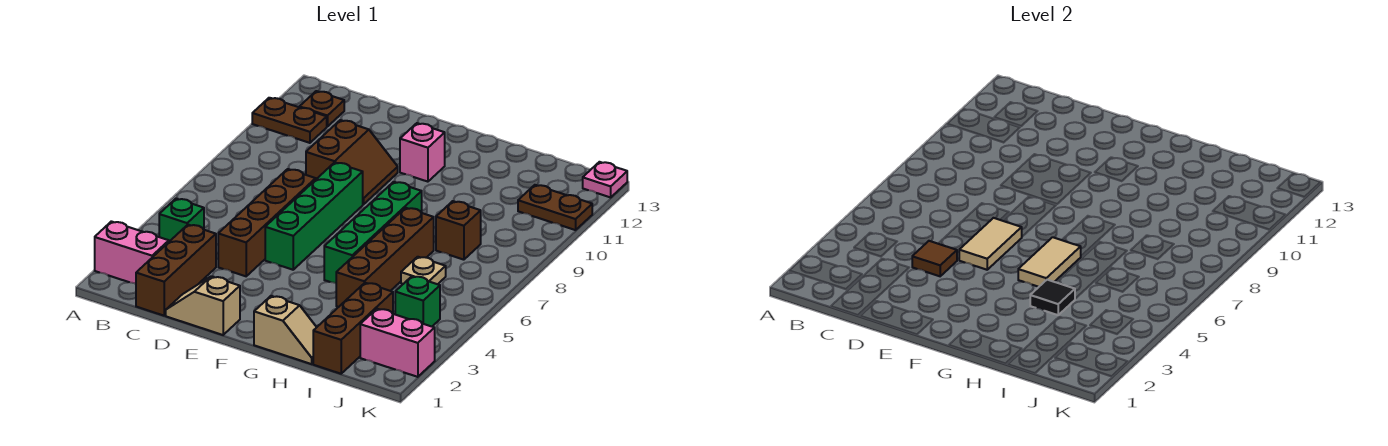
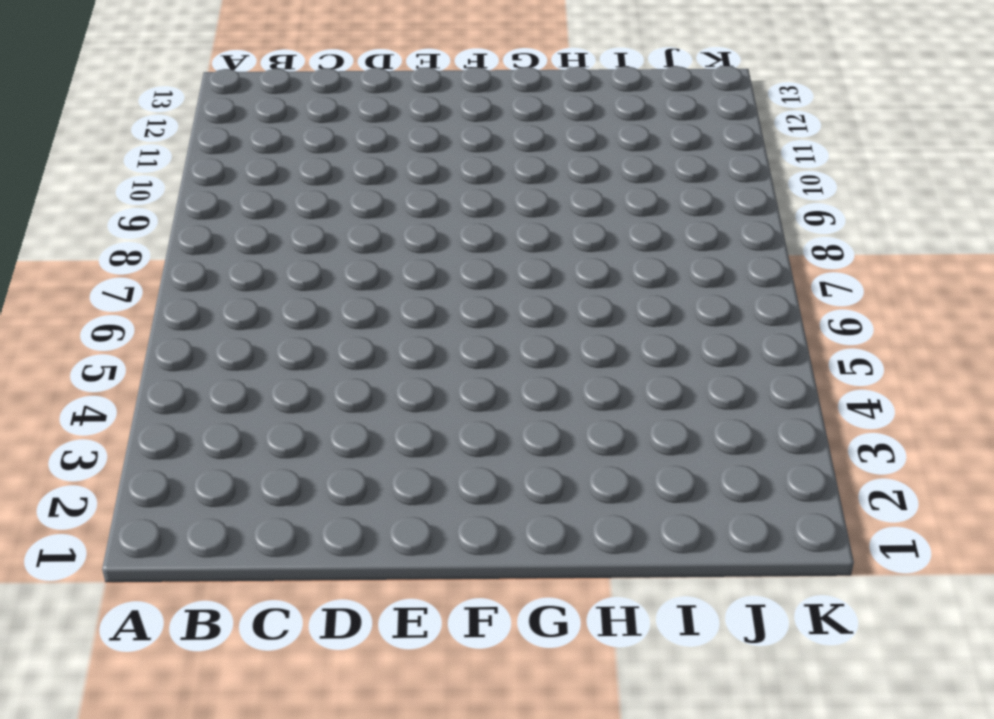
none -> pink 1x2 brick [95,221,169,284]
none -> brown 1x2 plate [252,98,327,143]
none -> green 1x1 brick [159,199,204,242]

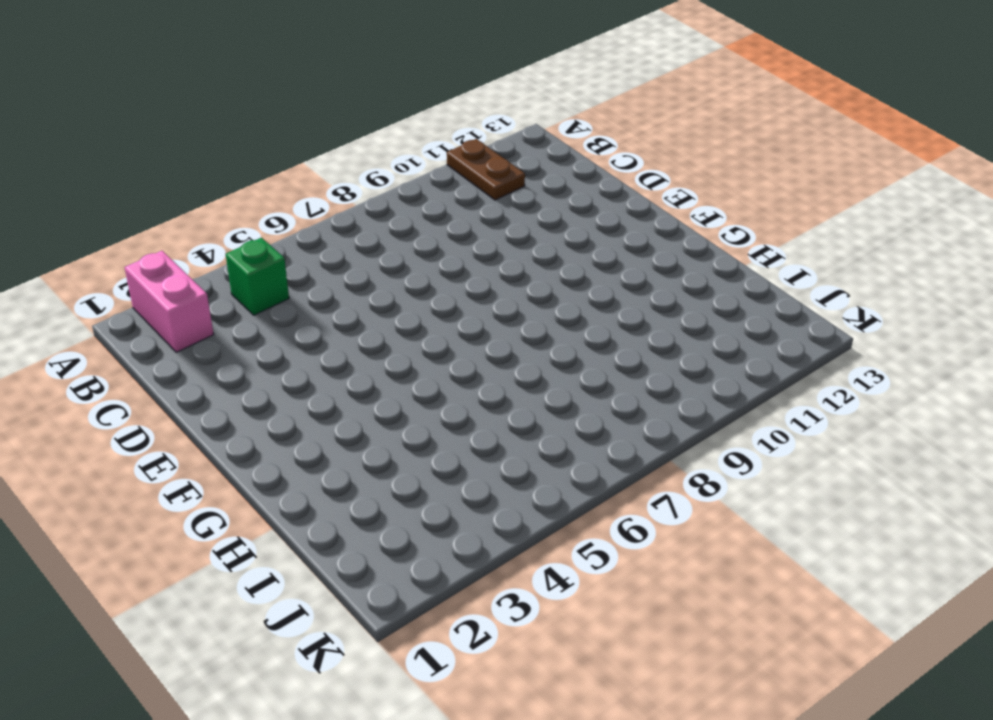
none -> brown 1x1 plate [300,91,344,127]
none -> brown 1x3 brick [136,225,216,316]
none -> tan 1x2 slope [166,276,240,335]

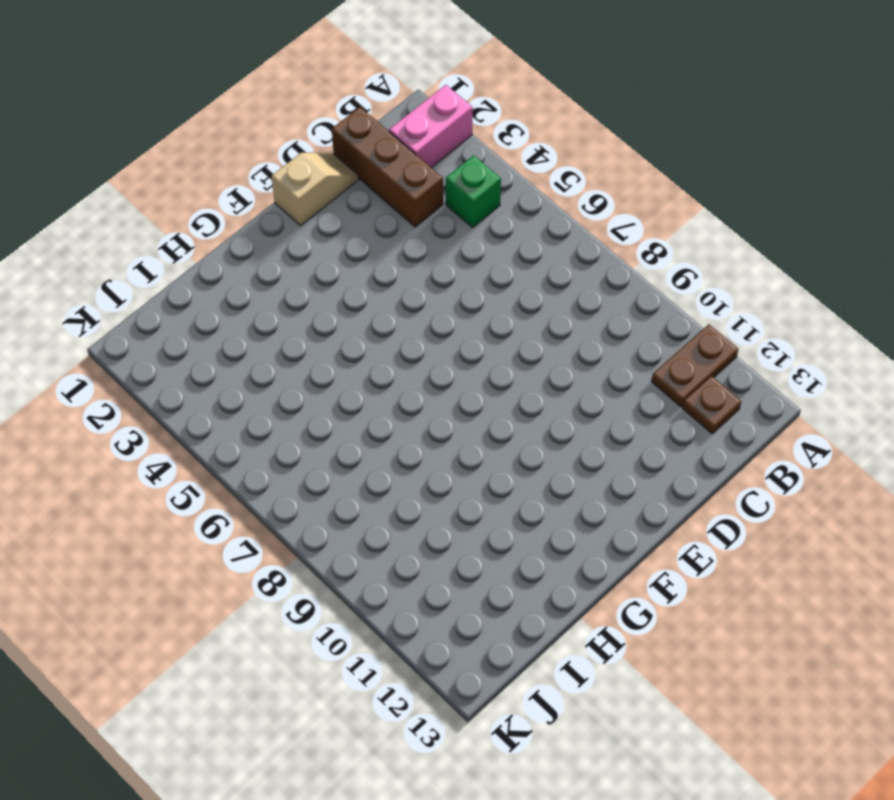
none -> brown 1x4 brick [218,169,316,276]
none -> brown 2x2 slope [306,120,398,205]
none -> green 1x4 brick [265,162,363,270]

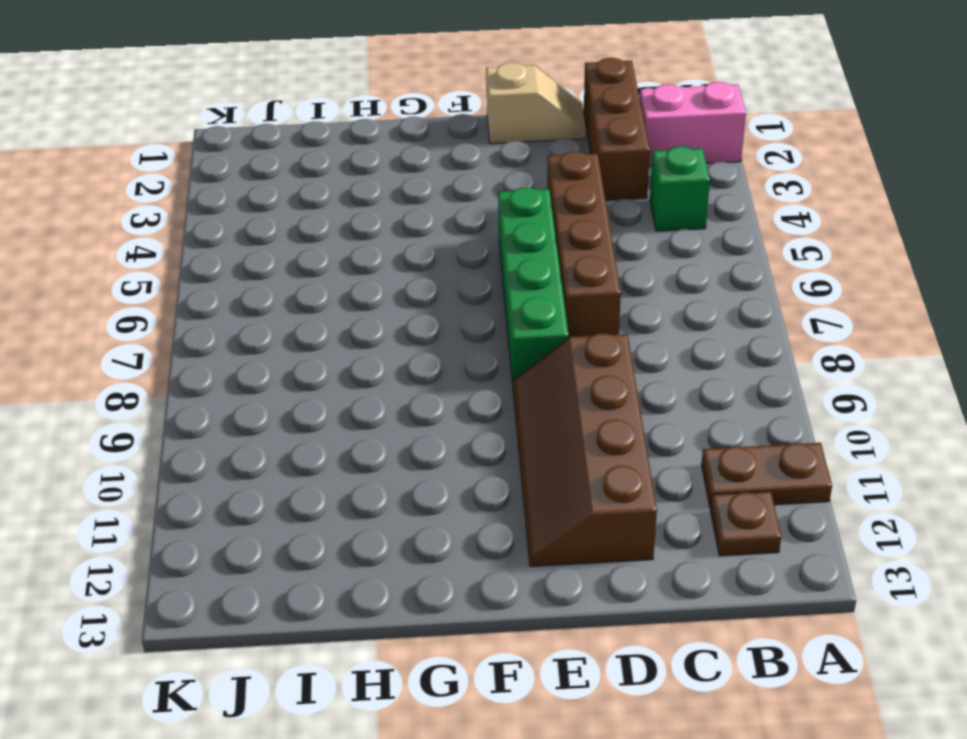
brown 2x4 slope [513,333,657,566] -> brown 2x2 slope [306,120,398,205]
none -> pink 1x1 brick [400,123,445,182]
none -> tan 1x2 slope [254,296,317,364]
none -> green 1x4 brick [324,182,422,283]

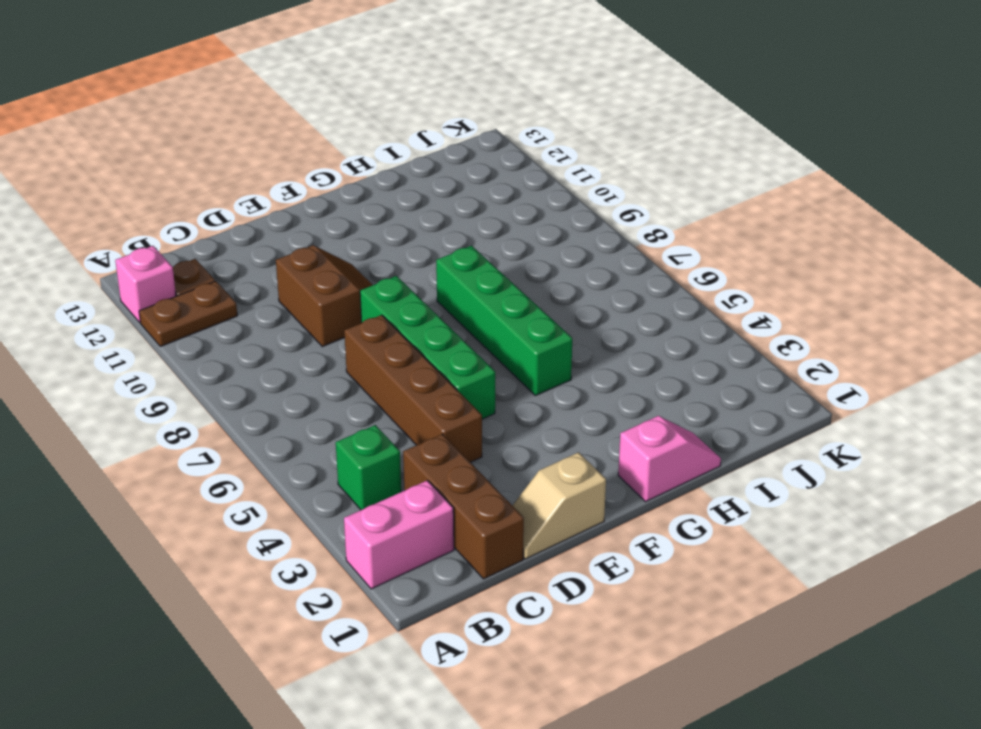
pink 1x1 brick [115,246,176,323] -> pink 1x1 brick moved to [400,123,445,182]
pink 1x2 slope [618,416,721,502] -> tan 1x2 slope [254,296,317,364]
none -> brown 1x4 brick [336,208,434,307]
none -> brown 1x3 brick [313,283,393,374]
none -> tan 1x1 plate [401,257,446,284]

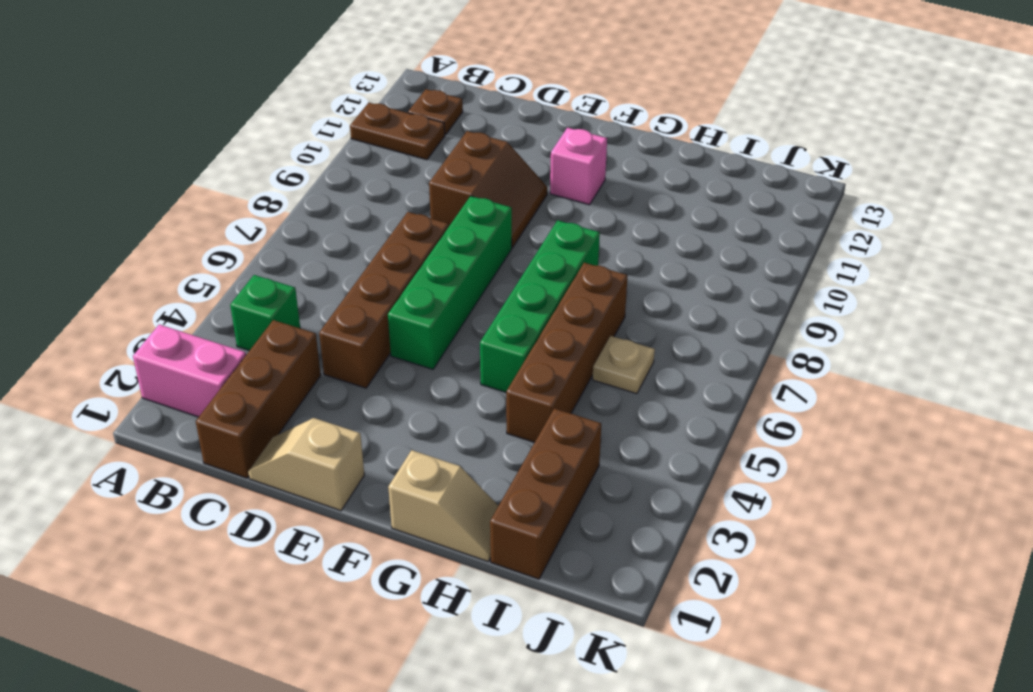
none -> brown 1x1 brick [436,201,481,260]
none -> pink 1x2 brick [360,309,435,377]
none -> green 1x1 brick [395,276,440,326]

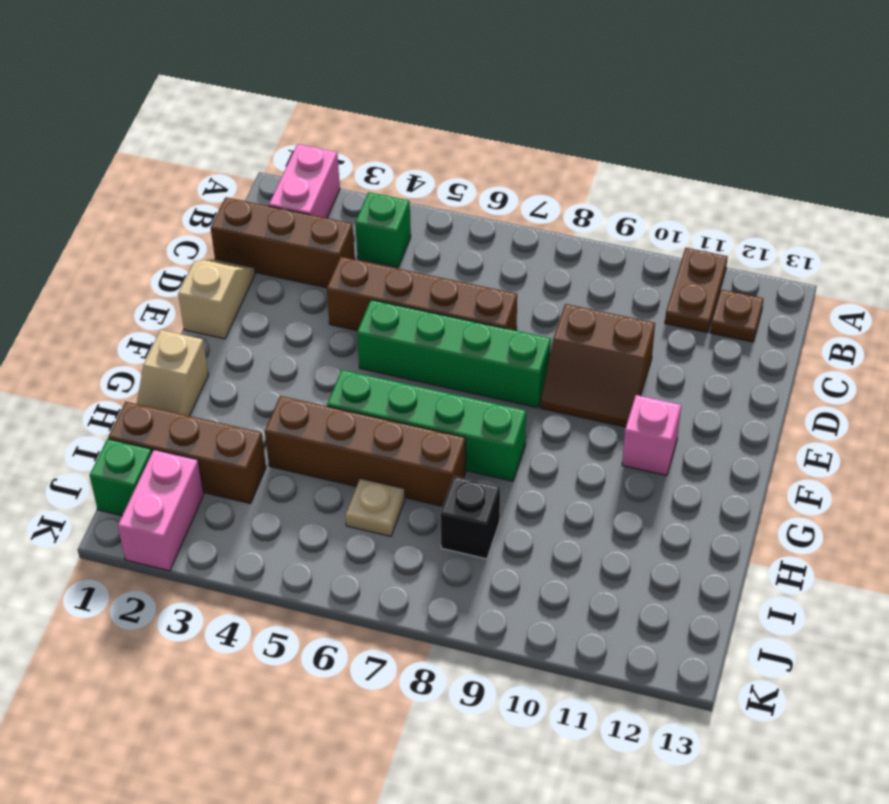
black 1x1 brick [440,476,500,559] -> brown 1x1 brick [436,201,481,260]
green 1x1 brick [90,439,152,516] -> green 1x1 brick moved to [395,276,440,326]
none -> brown 1x2 plate [518,185,592,230]
none -> pink 1x1 plate [583,162,627,197]
none -> brown 1x1 tile [912,241,957,276]

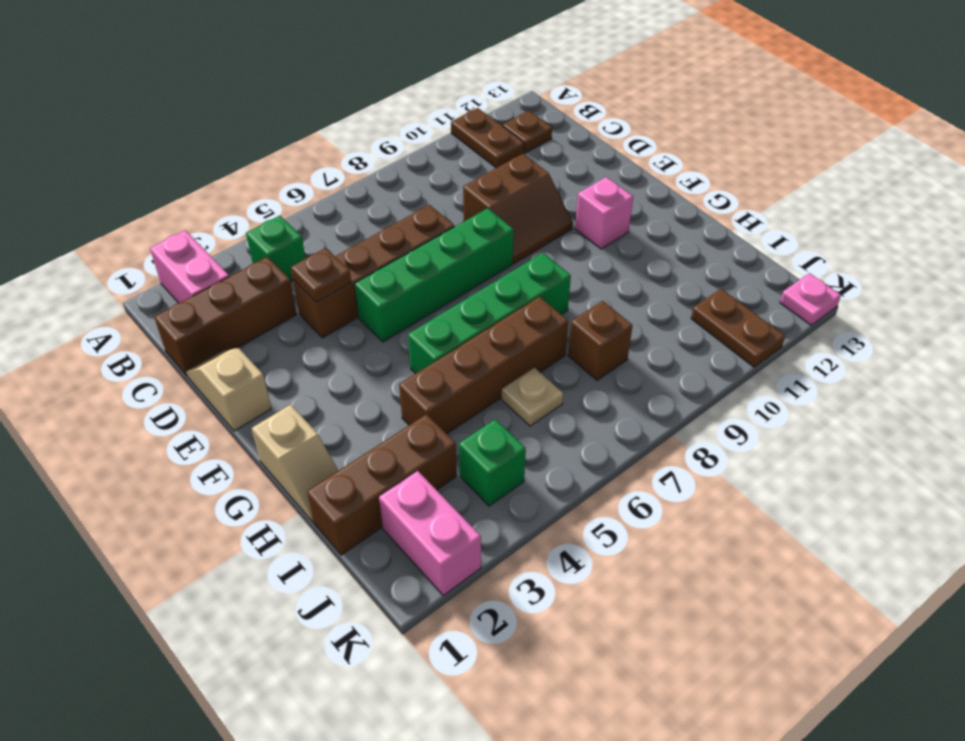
brown 1x1 plate [291,248,351,302] -> brown 1x1 tile [912,241,957,276]
none -> tan 1x2 tile [959,218,1022,270]
none -> tan 1x2 tile [1018,237,1081,287]
none -> black 1x1 tile [1030,280,1075,315]

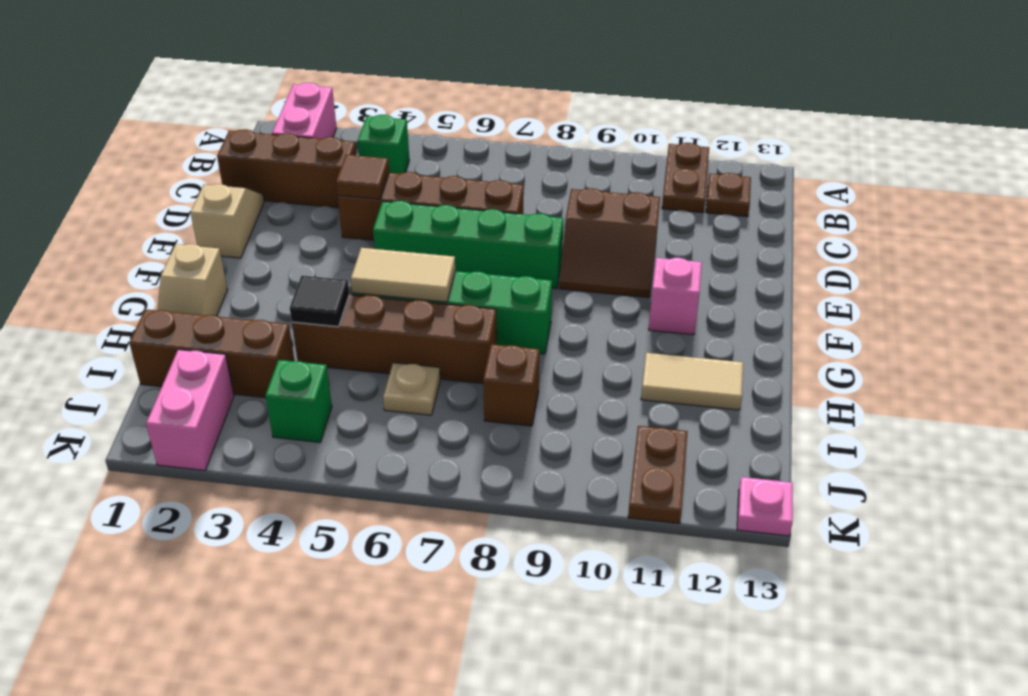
tan 1x2 tile [641,353,743,410] -> tan 1x2 tile moved to [959,218,1022,270]

